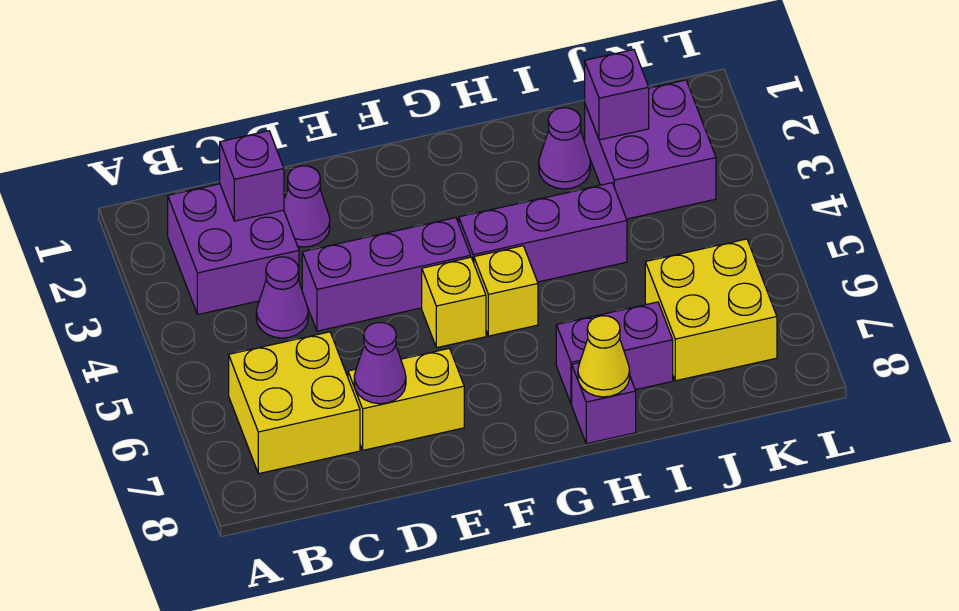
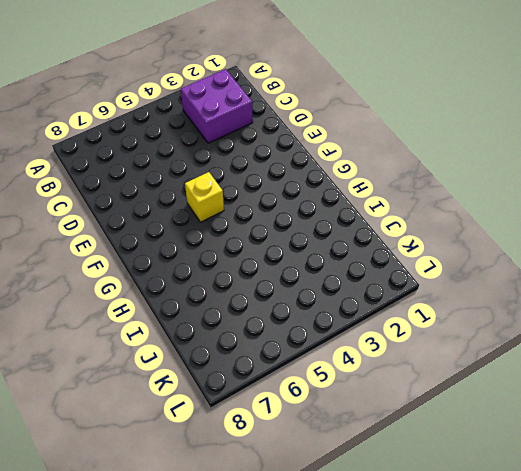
none -> yellow 2x2 brick [229,332,360,474]
none -> purple 1x1 cone [256,257,308,338]
none -> purple 1x1 cone [284,166,330,247]

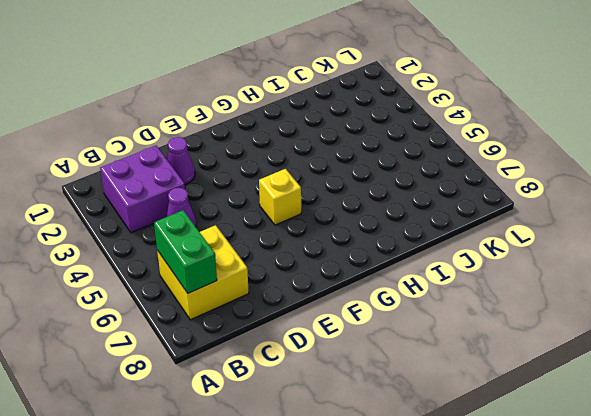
green 1x2 brick [154,210,217,293] -> none
none -> purple 1x3 brick [302,218,471,331]
none -> yellow 1x2 brick [348,348,464,450]
none -> purple 1x3 brick [459,183,627,282]

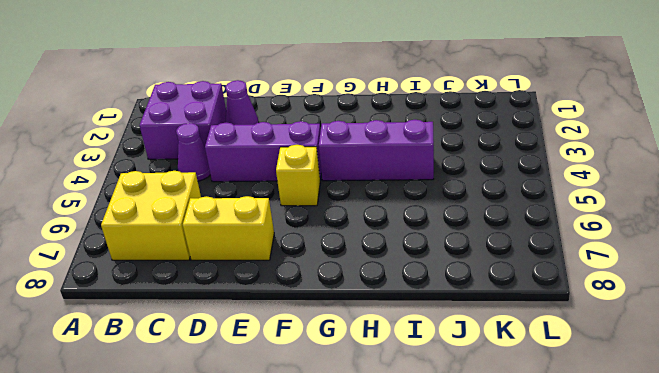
none -> yellow 1x1 brick [474,246,538,336]
none -> purple 1x2 brick [556,302,673,404]
none -> purple 1x1 brick [572,363,636,444]

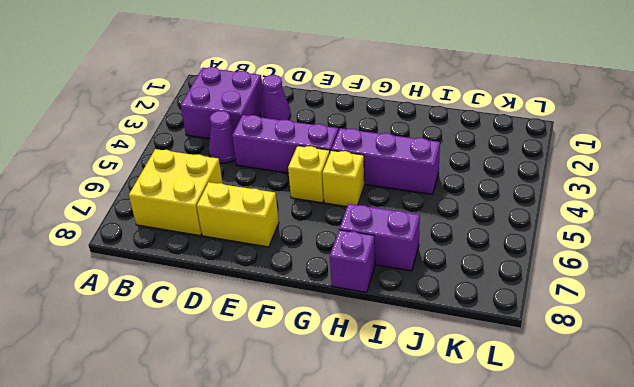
none -> purple 1x1 cone [539,108,590,189]
none -> purple 2x2 brick [585,80,716,219]
none -> yellow 2x2 brick [645,239,777,381]

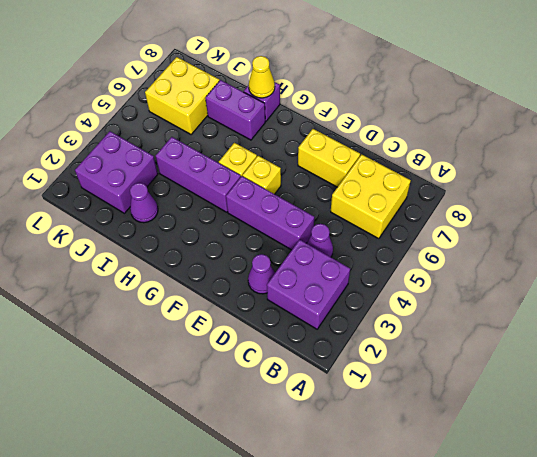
none -> purple 1x1 brick [220,131,284,221]
none -> purple 1x1 cone [354,322,406,404]
none -> purple 1x1 brick [585,50,649,140]

